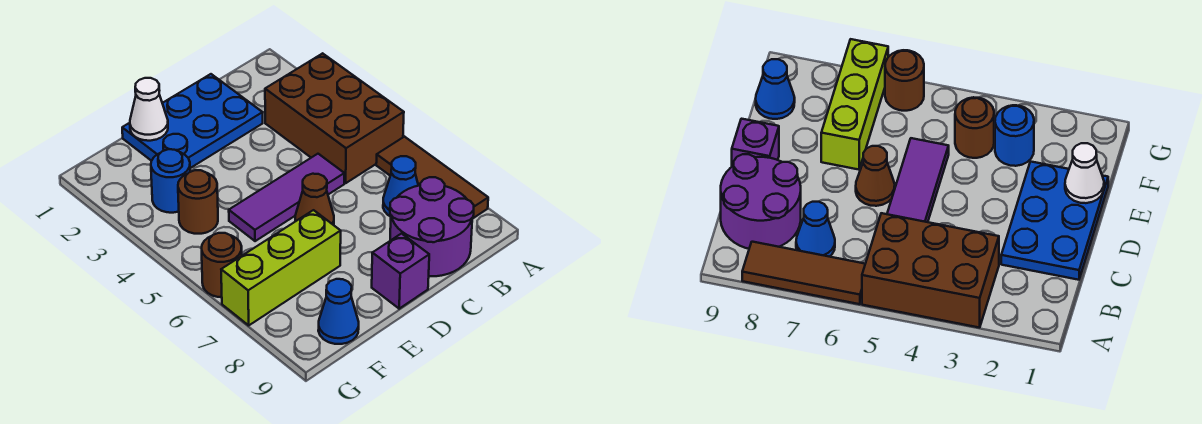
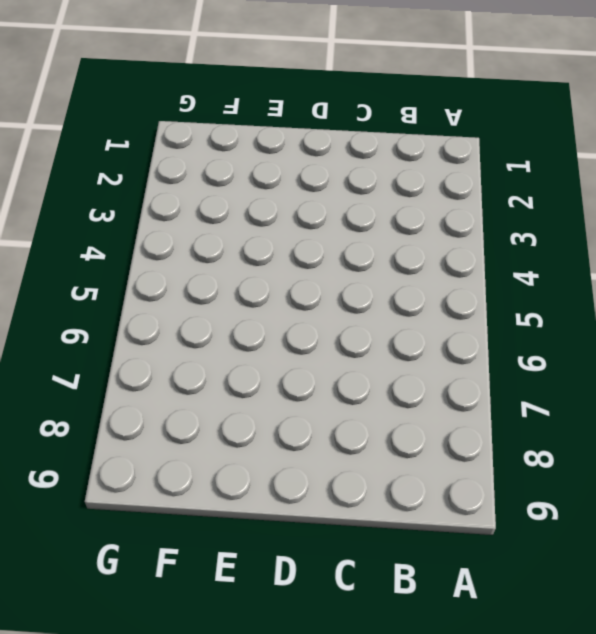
none -> brown 2x3 brick [265,53,404,183]
none -> brown 1x3 tile [376,137,488,219]
none -> blue 1x1 cone [383,156,418,217]

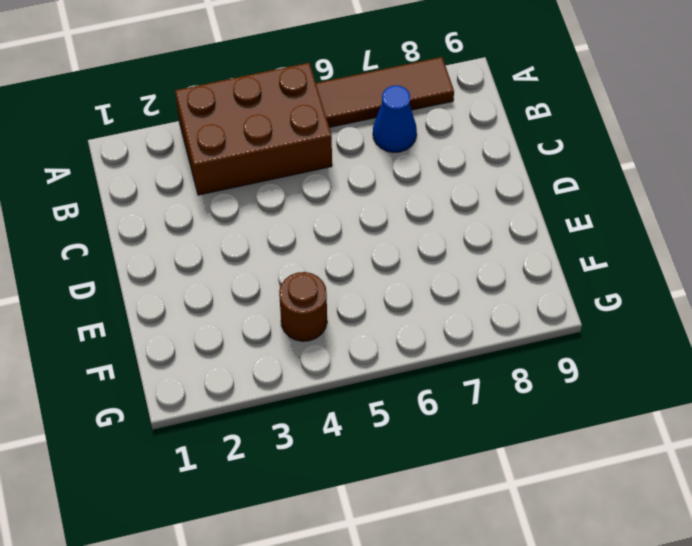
none -> purple 2x2 round brick [390,177,474,276]
none -> blue 2x3 plate [122,74,263,168]
none -> purple 1x3 tile [229,154,344,241]

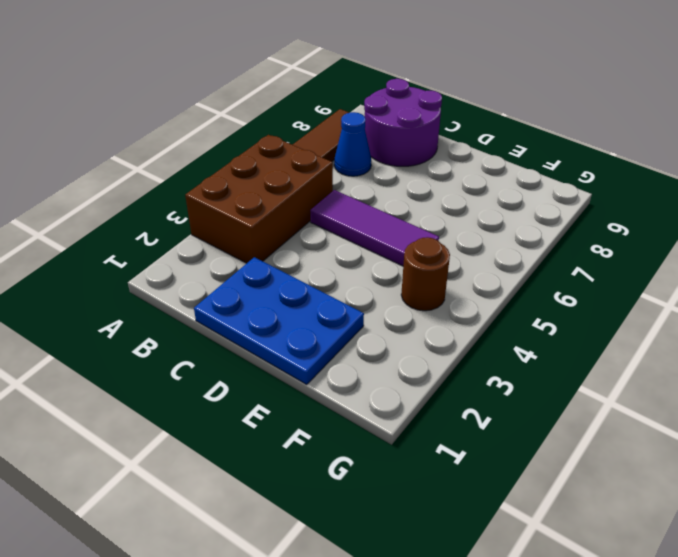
none -> brown 1x1 cone [295,174,334,225]
none -> purple 1x1 brick [372,234,429,309]
none -> lime 1x3 brick [221,210,341,325]

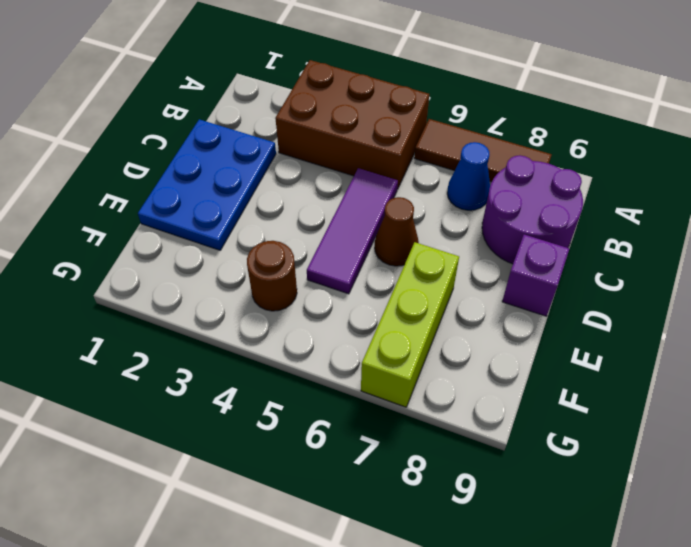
none -> blue 1x1 round brick [151,149,190,213]
none -> blue 1x1 cone [318,279,359,344]
none -> brown 1x1 round brick [202,233,242,297]

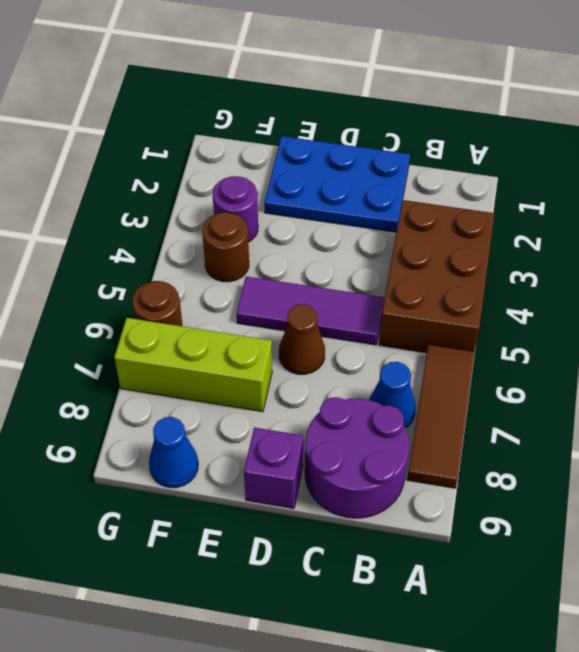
purple 1x1 round brick [213,176,258,242] -> blue 1x1 round brick [151,149,190,213]
none -> white 1x1 cone [130,78,168,141]

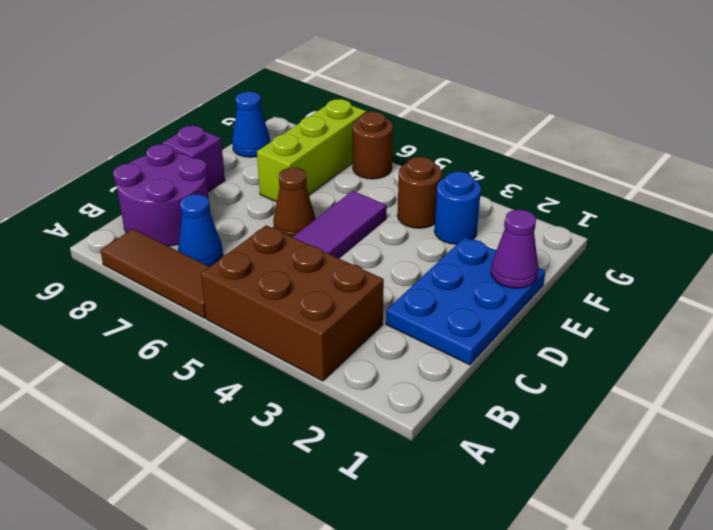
purple 1x1 cone [491,210,538,288] -> white 1x1 cone [130,78,168,141]

